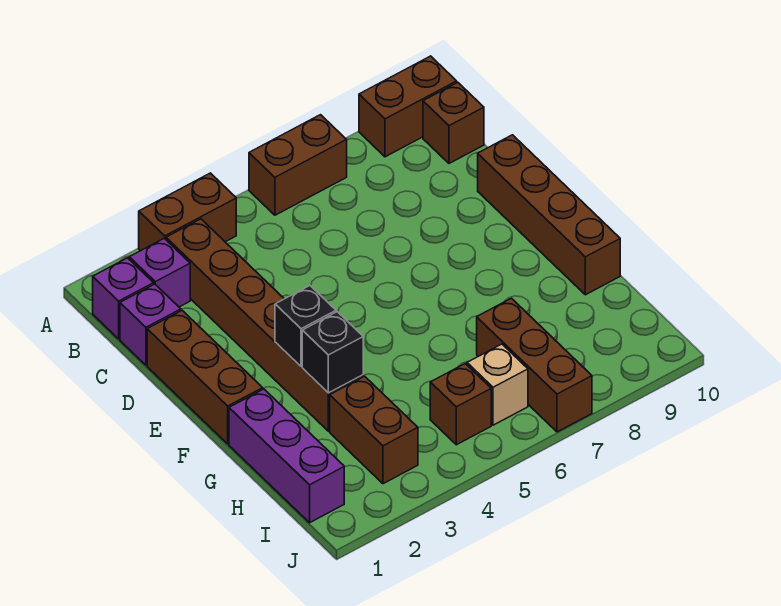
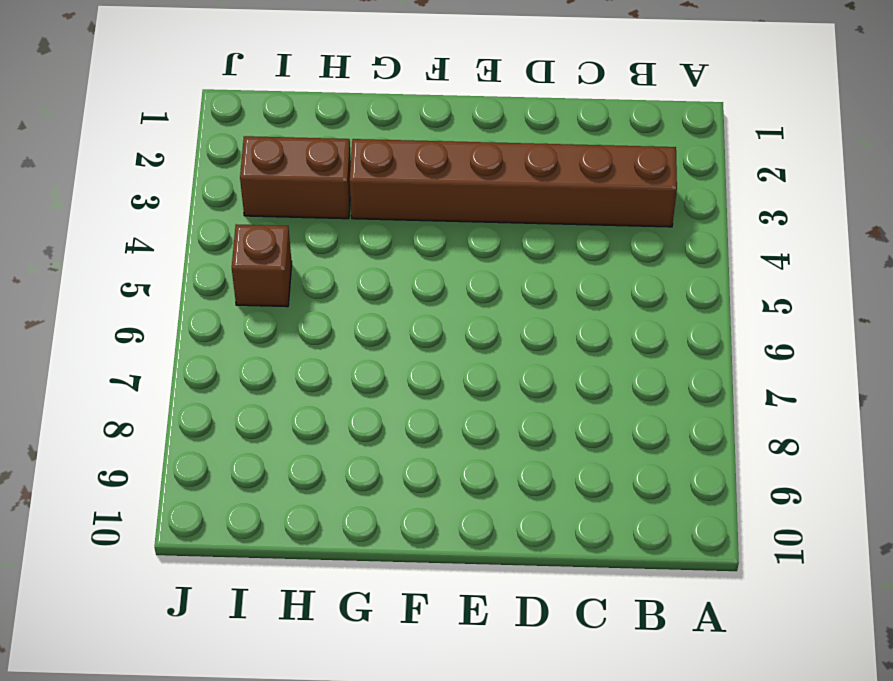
none -> brown 1x2 brick [139,173,236,251]
none -> brown 1x2 brick [249,115,347,215]
none -> brown 1x2 brick [359,56,457,157]

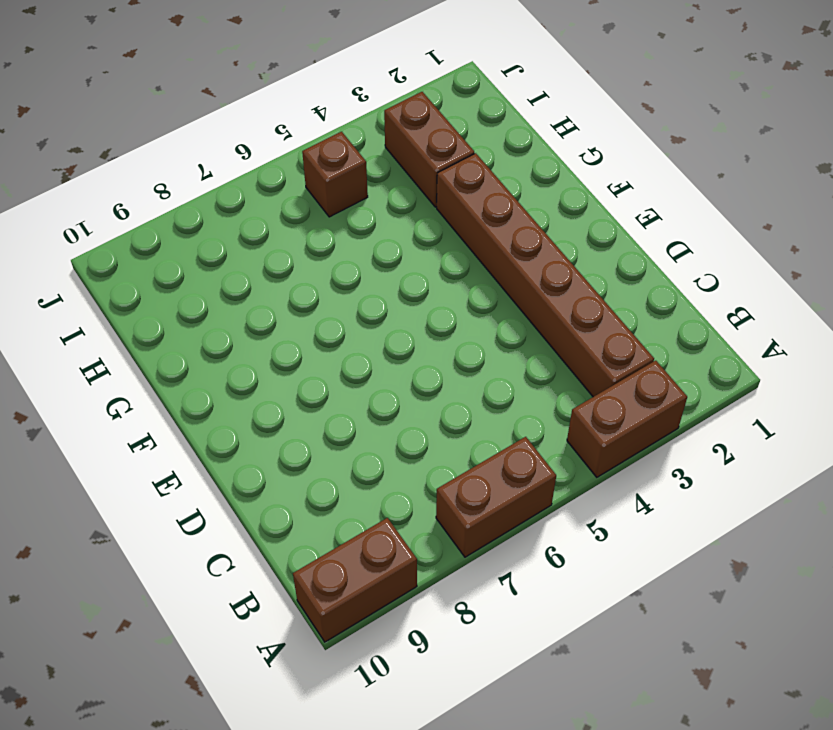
none -> purple 1x1 brick [93,258,154,339]
none -> purple 1x1 brick [129,238,190,307]
none -> brown 1x1 brick [423,82,484,163]

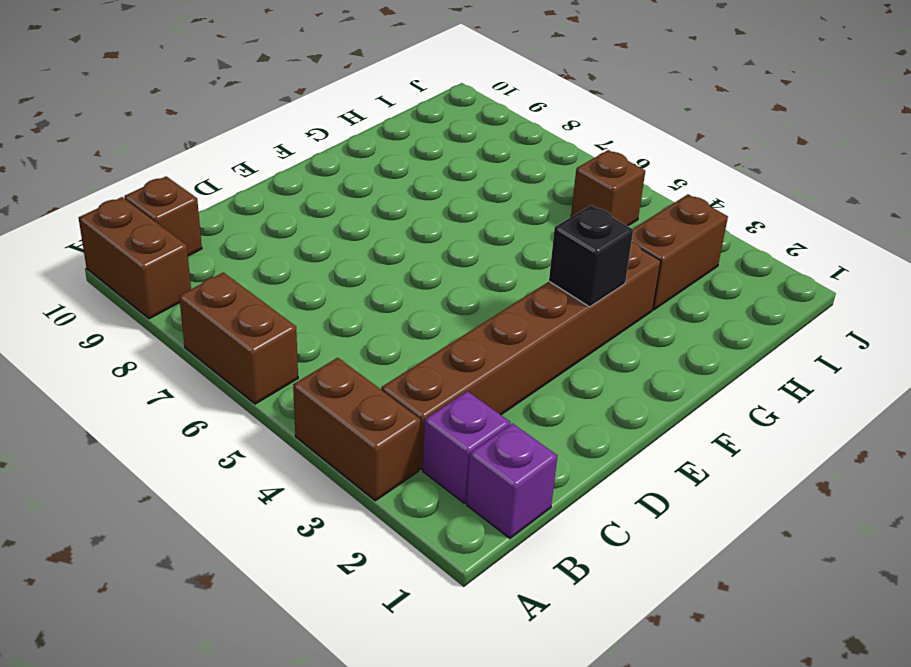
none -> purple 1x1 brick [120,284,181,365]
none -> brown 1x3 brick [147,311,263,444]
none -> brown 1x4 brick [478,135,620,295]

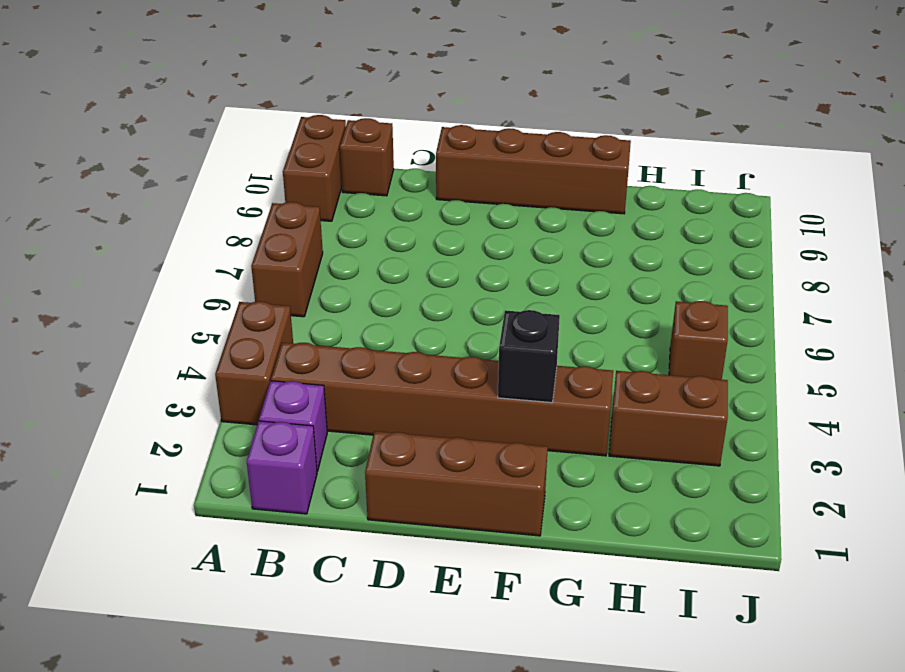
none -> purple 1x1 brick [120,284,181,365]
none -> purple 1x3 brick [229,389,344,523]
none -> brown 1x3 brick [477,298,592,432]

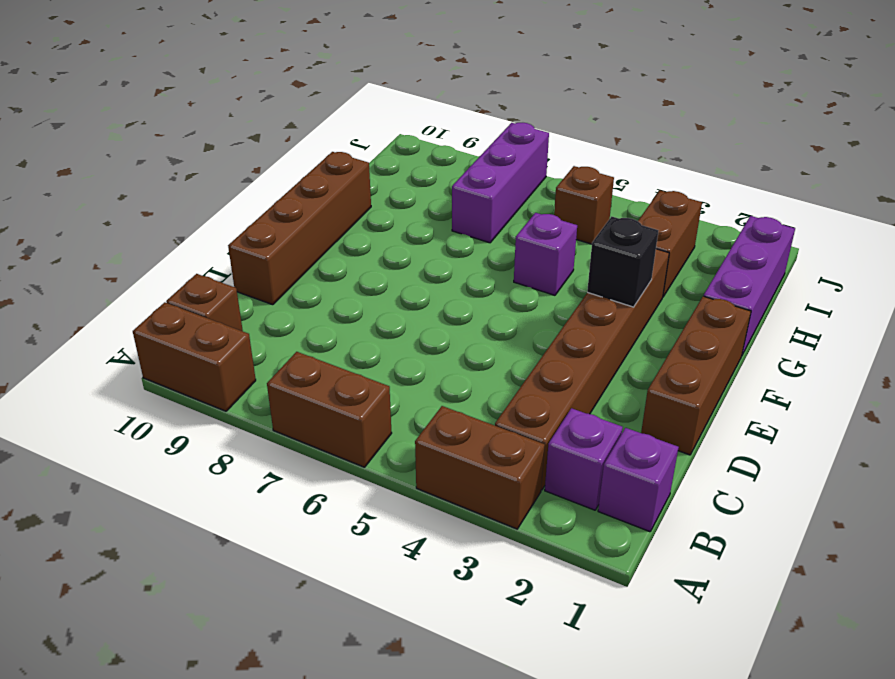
purple 1x1 brick [514,213,577,295] -> purple 1x1 brick moved to [120,284,181,365]
purple 1x3 brick [452,123,549,243] -> brown 1x3 brick [477,298,592,432]
none -> tan 1x1 brick [467,344,528,425]
none -> black 1x1 brick [302,312,363,393]

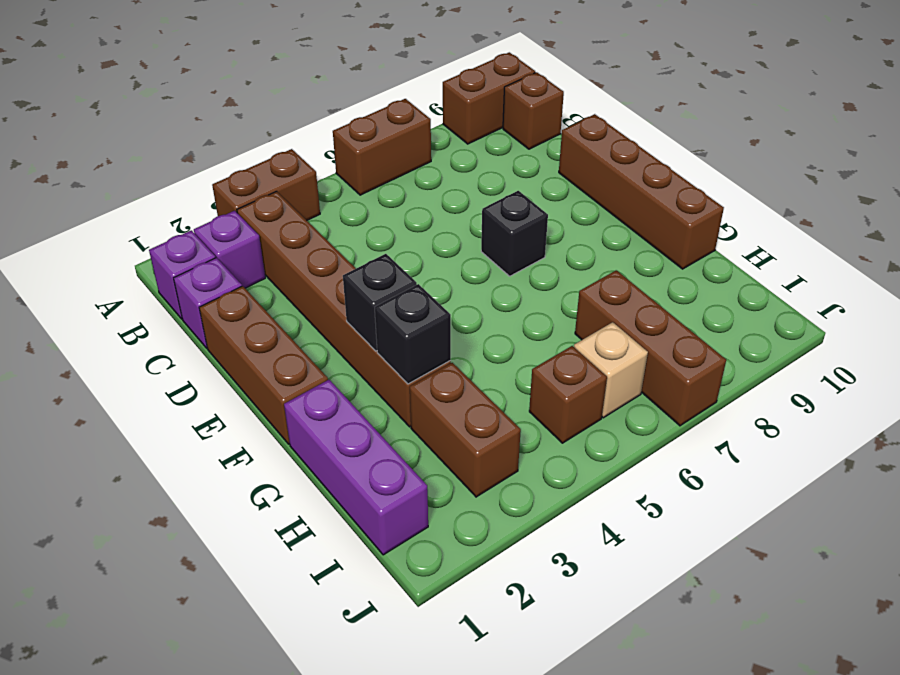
black 1x1 brick [481,191,548,276] -> none

